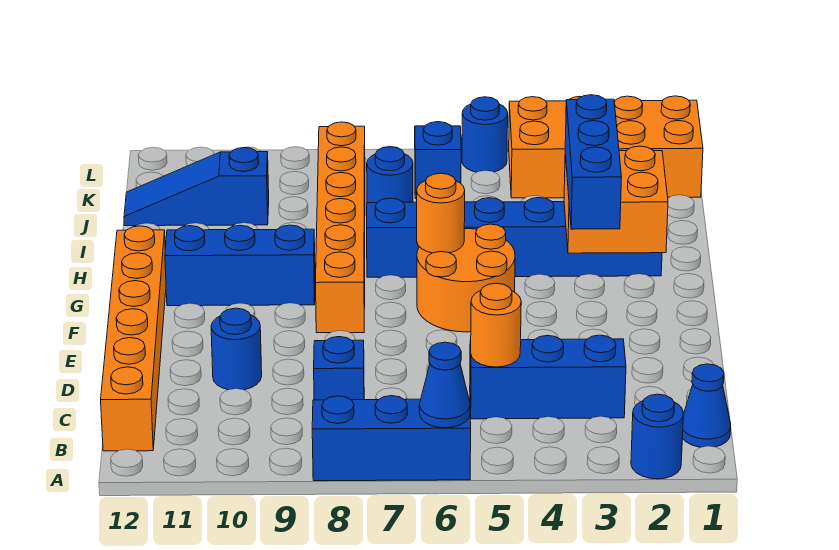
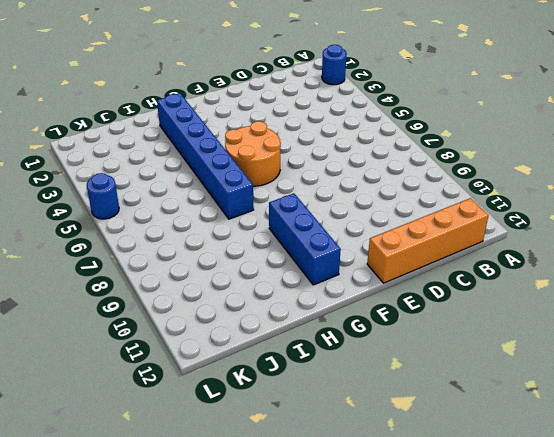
orange 1x4 brick [367,198,488,283] -> orange 1x6 brick [101,226,166,451]
none -> blue 1x3 brick [312,396,471,481]
none -> blue 1x1 cone [682,364,731,447]
none -> blue 1x3 brick [470,335,626,419]

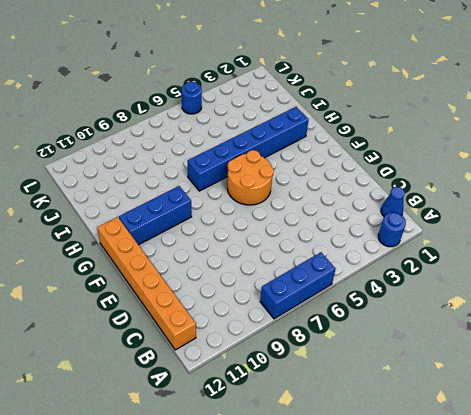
none -> blue 1x3 brick [470,335,626,419]
none -> blue 1x1 brick [314,337,364,400]
none -> blue 1x1 round brick [211,308,262,390]

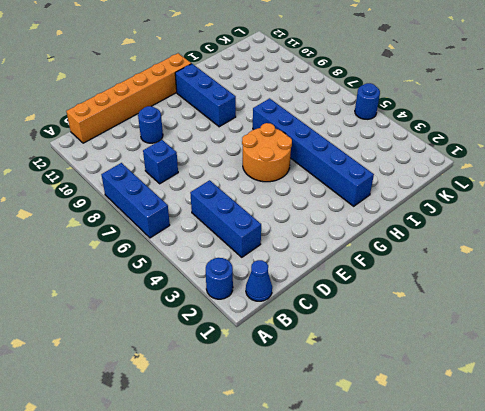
none -> orange 1x6 brick [316,122,365,333]
none -> blue 1x1 round brick [367,147,413,203]
none -> blue 1x3 slope [124,147,269,226]

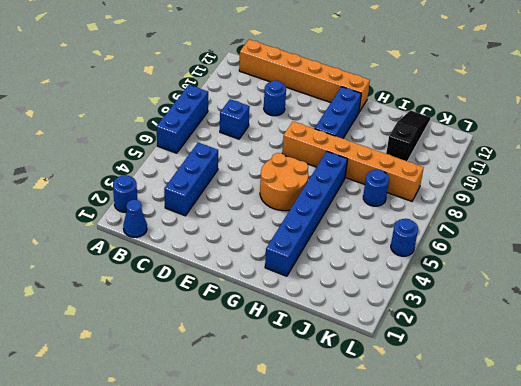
black 1x3 slope [386,111,430,161] -> blue 1x3 slope [124,147,269,226]
none -> orange 2x4 brick [509,96,703,198]
none -> blue 1x1 brick [415,122,461,199]
none -> blue 1x1 cone [419,342,470,428]

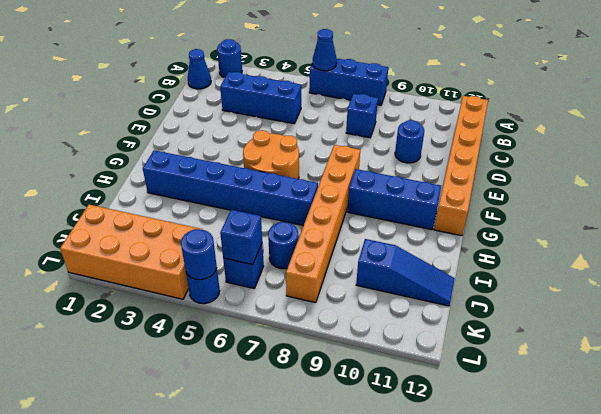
blue 1x1 brick [220,210,262,265] -> none
blue 1x1 round brick [181,229,217,280] -> none
none -> orange 1x1 round brick [471,283,521,367]
none -> orange 2x2 brick [564,146,668,253]
none -> orange 1x1 round brick [417,173,465,253]

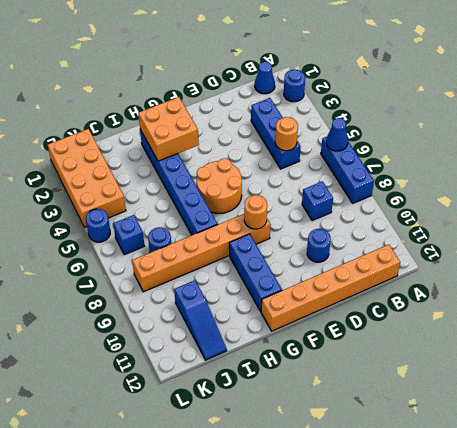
orange 1x1 round brick [244,195,267,229] -> orange 1x1 round brick moved to [417,173,465,253]
none -> blue 1x3 brick [565,95,622,229]

